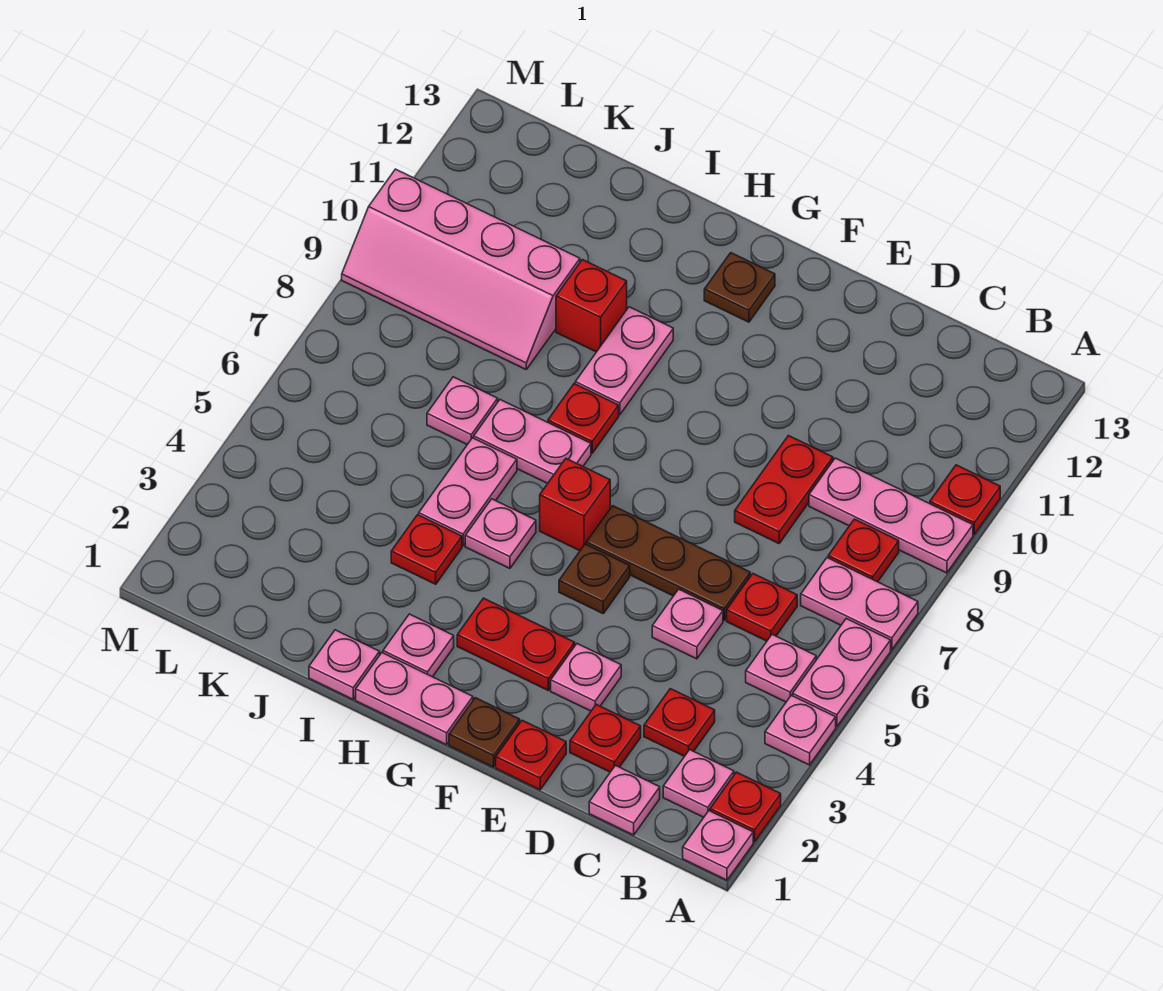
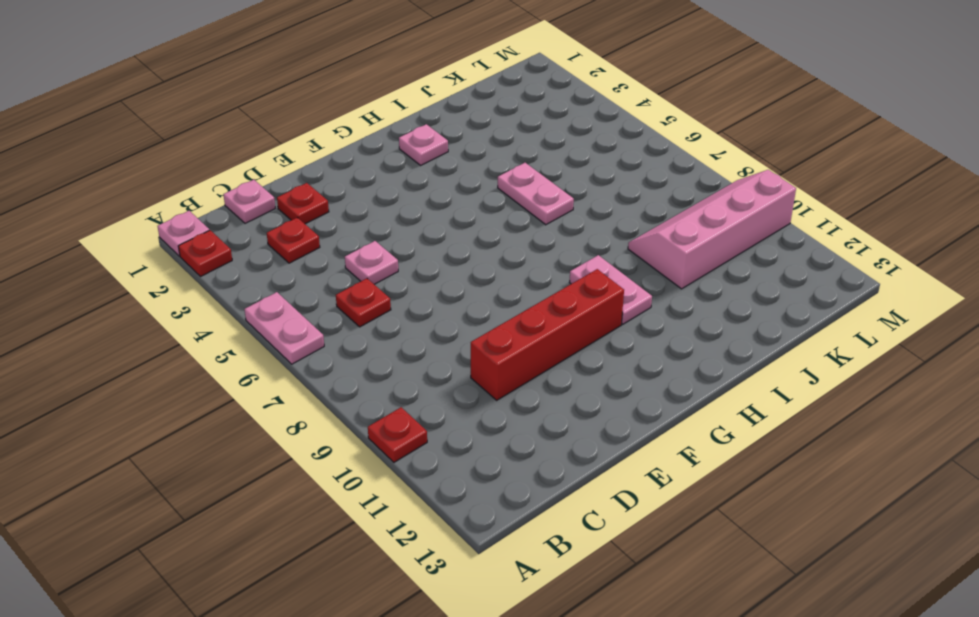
red 1x4 brick [471,269,624,400] -> none
none -> pink 1x1 plate [765,695,836,765]
none -> pink 1x2 plate [801,558,918,650]
none -> pink 1x3 plate [809,458,973,573]
none -> pink 1x1 plate [663,750,734,817]

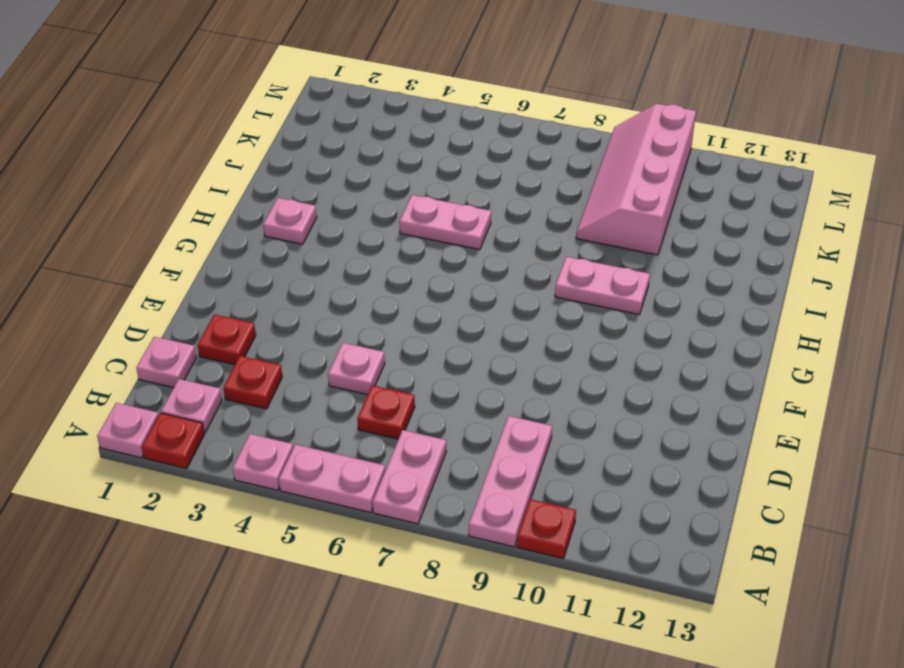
none -> pink 1x1 plate [746,634,816,702]
none -> red 1x1 plate [828,519,899,582]
none -> brown 1x3 plate [586,506,750,620]
none -> red 1x2 plate [735,436,833,543]

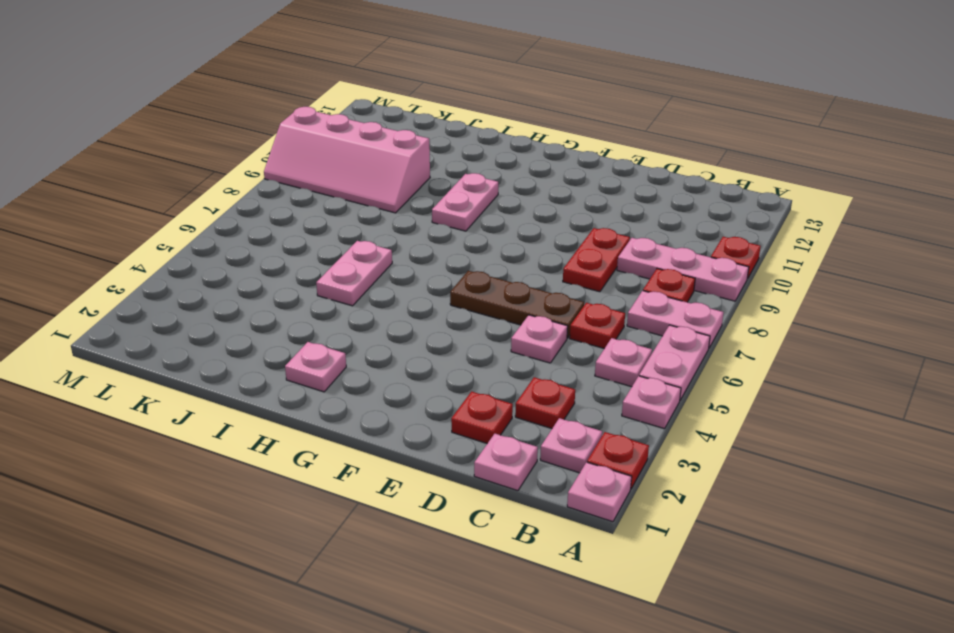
none -> red 1x1 plate [496,720,566,790]
none -> pink 1x1 plate [551,644,621,711]
none -> brown 1x1 plate [449,698,520,767]
none -> red 1x2 plate [457,598,575,690]

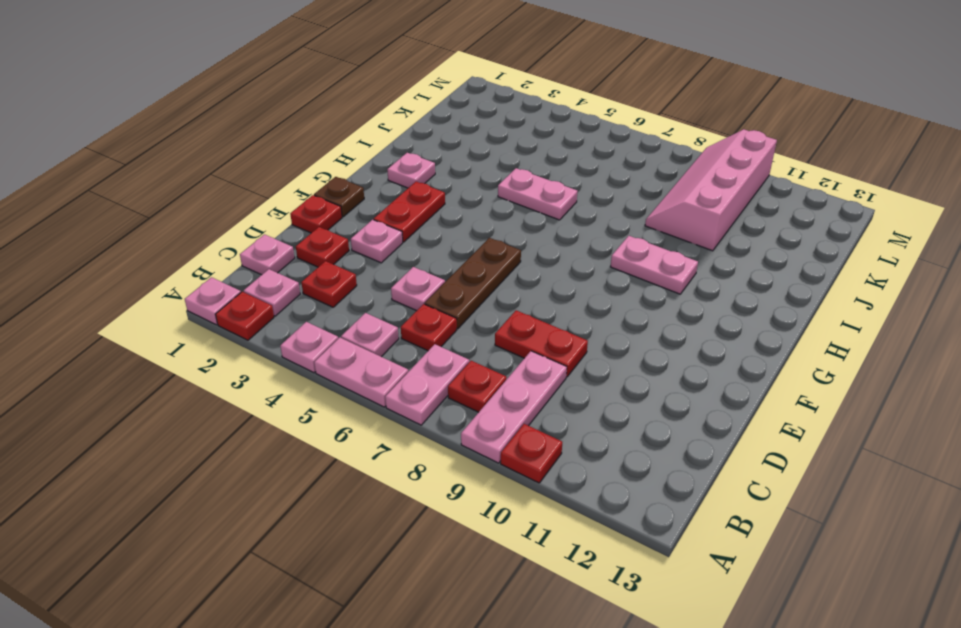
none -> brown 1x1 plate [559,544,630,613]
none -> pink 1x2 plate [356,653,473,745]
none -> red 1x1 brick [540,459,610,551]
none -> brown 1x1 plate [704,253,775,322]

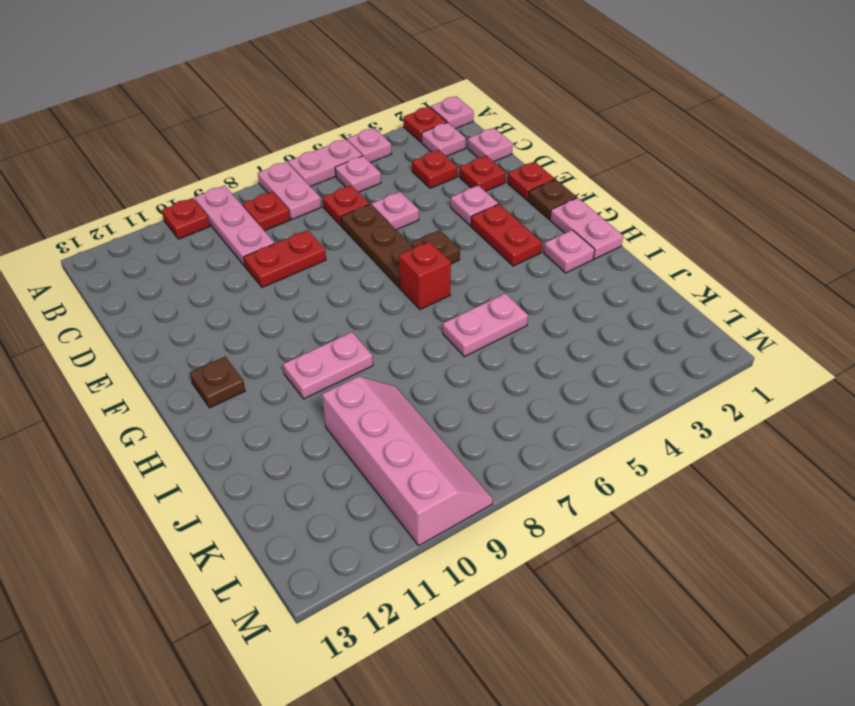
none -> pink 1x1 plate [465,499,536,569]
none -> pink 1x2 plate [474,400,591,484]
none -> red 1x1 plate [548,384,619,453]
none -> pink 1x1 plate [309,630,380,699]

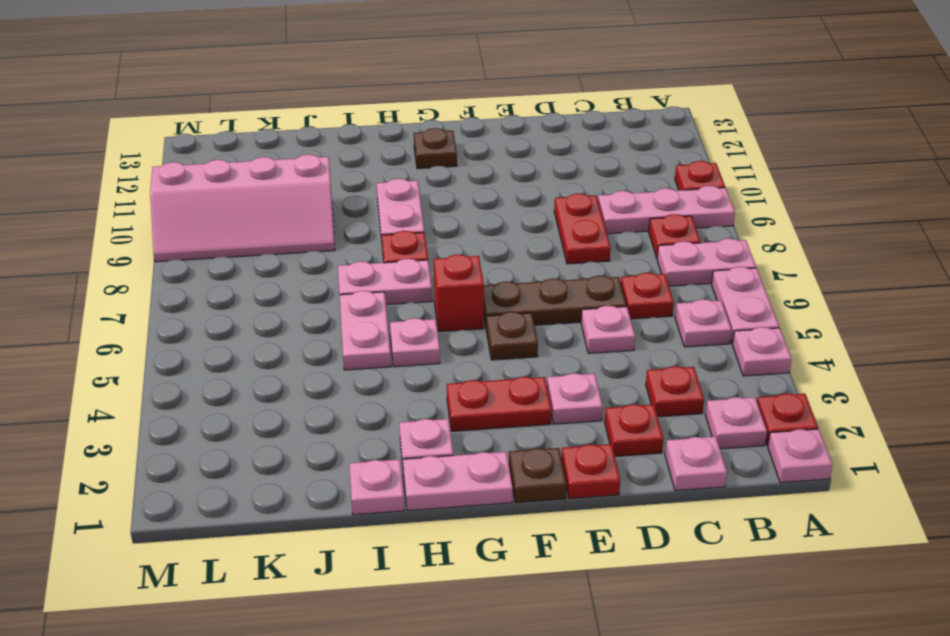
none -> red 1x1 plate [391,515,462,584]
none -> red 1x1 brick [556,260,627,352]
none -> pink 1x1 plate [427,377,498,445]

